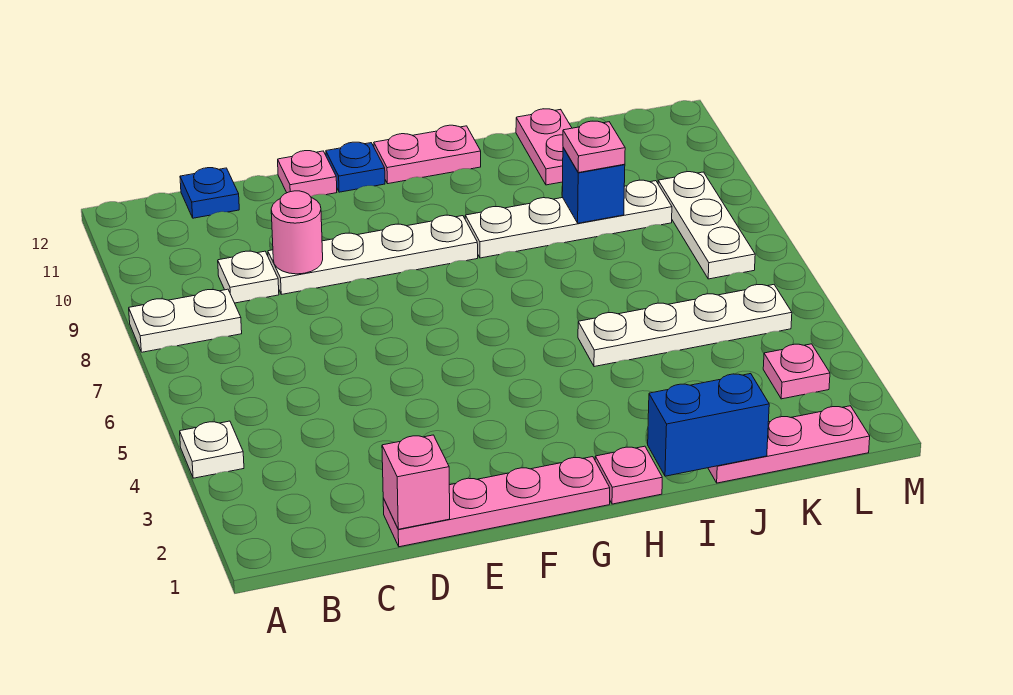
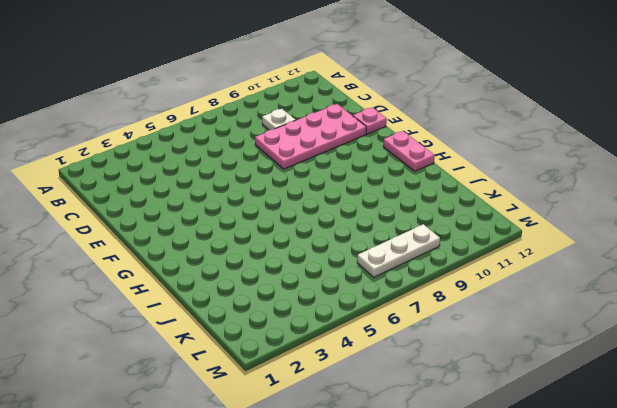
pink 2x4 plate [255,104,366,169] -> white 1x4 plate [268,215,478,294]
none -> white 1x1 plate [180,421,244,478]
none -> white 1x2 plate [129,289,242,352]
none -> blue 1x1 plate [180,168,239,218]

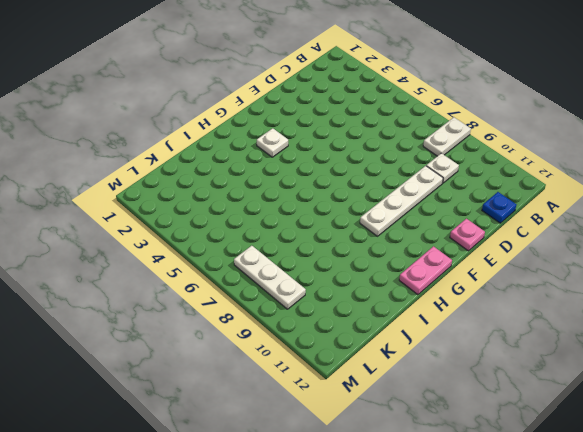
white 1x1 plate [257,128,288,157] -> white 1x1 plate moved to [180,421,244,478]
none -> pink 1x4 plate [383,457,610,547]
none -> blue 1x1 plate [326,142,385,192]
none -> pink 1x1 plate [595,446,662,504]

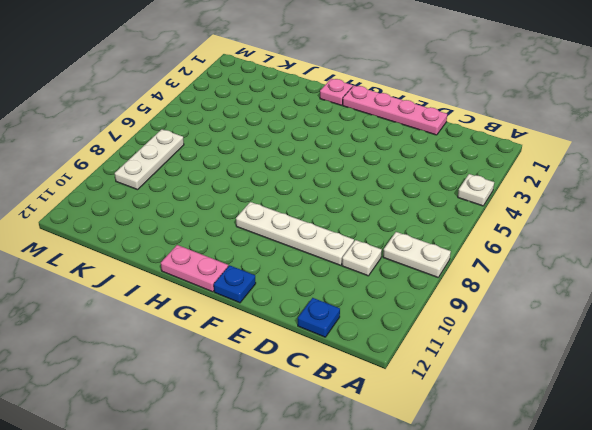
none -> pink 1x1 plate [278,151,337,197]
none -> white 1x4 plate [465,180,672,258]
none -> white 1x4 plate [578,285,792,367]

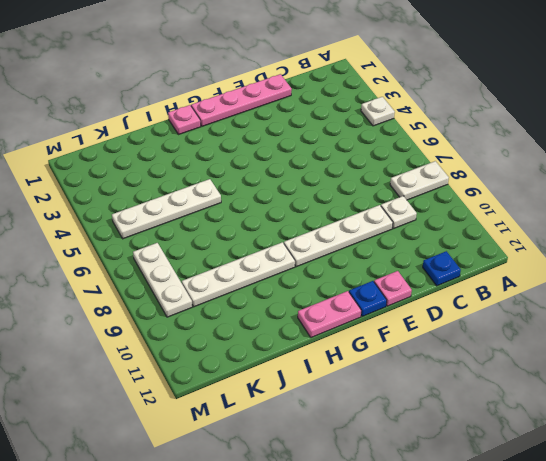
none -> pink 1x3 plate [708,406,870,483]
none -> pink 1x2 plate [516,109,572,185]
none -> pink 1x1 plate [763,344,830,399]

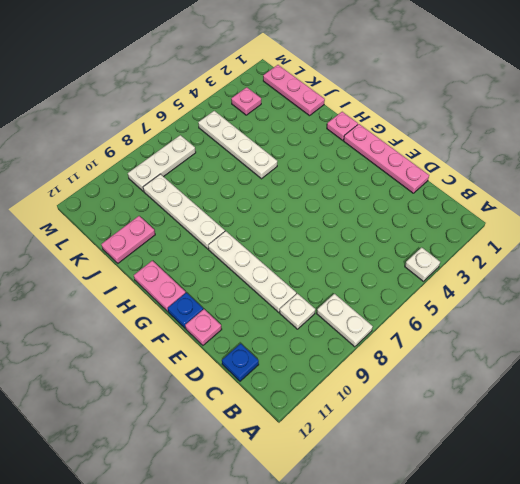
none -> pink 1x1 brick [382,435,450,529]
none -> pink 1x1 round brick [271,191,323,274]
none -> blue 1x2 brick [648,374,769,476]

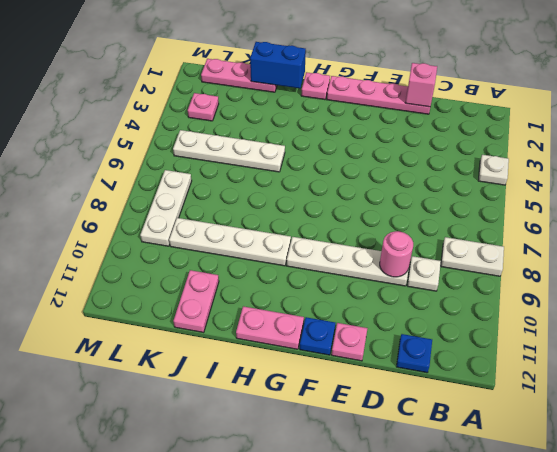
none -> blue 1x1 brick [562,148,625,223]
none -> pink 1x1 plate [563,121,625,173]

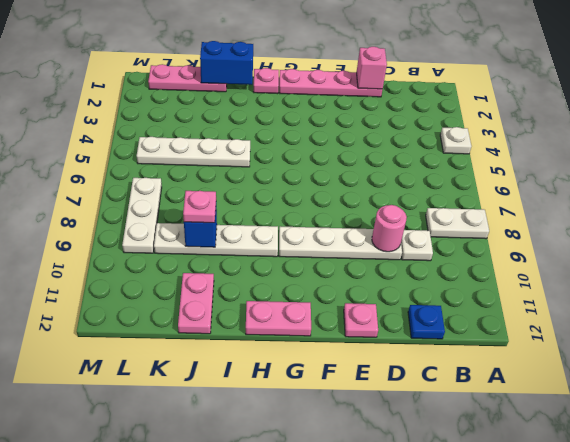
none -> blue 1x1 plate [326,142,385,192]
none -> pink 1x1 plate [763,344,830,399]

